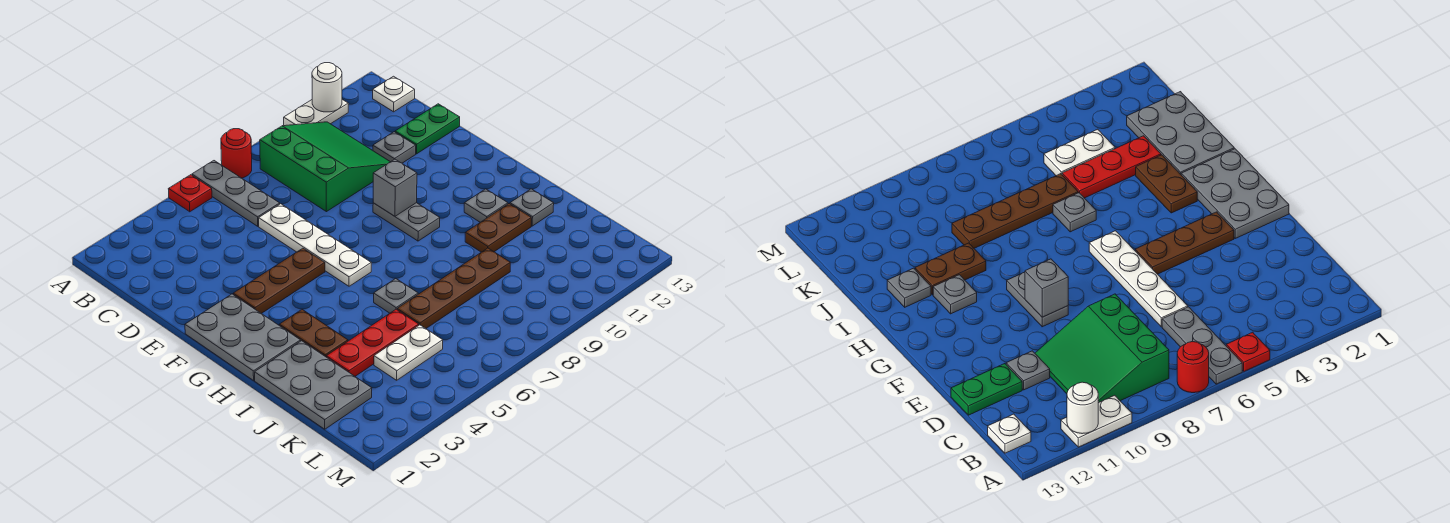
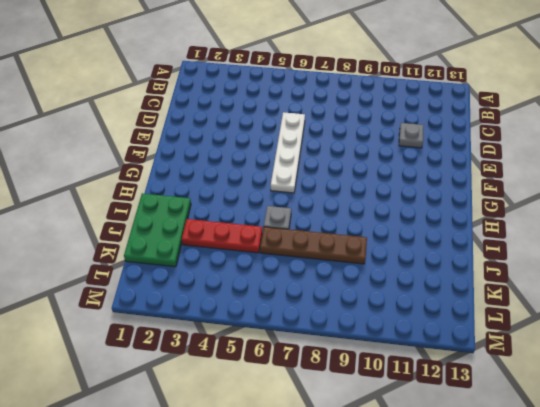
green 2x3 plate [124,193,191,267] -> grey 2x3 plate [255,341,372,429]
none -> red 1x1 plate [169,175,212,212]
none -> grey 1x3 plate [192,161,280,226]
none -> red 1x1 round brick [221,129,252,178]

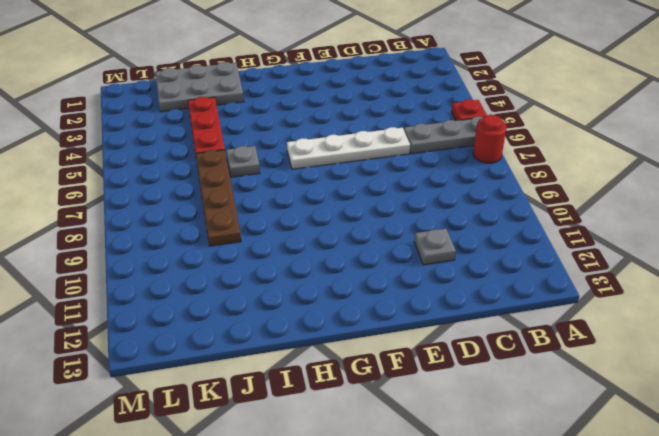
none -> white 1x2 plate [284,100,348,126]
none -> green 3x3 slope [260,122,390,212]
none -> white 1x1 plate [373,76,415,112]

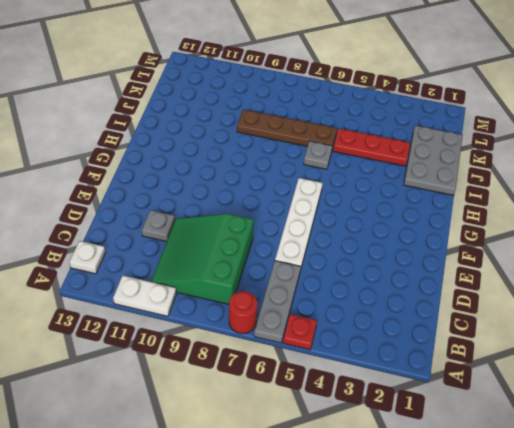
none -> green 1x2 plate [395,104,460,154]
none -> grey 2x3 plate [185,294,301,380]
none -> brown 1x3 plate [233,248,325,313]

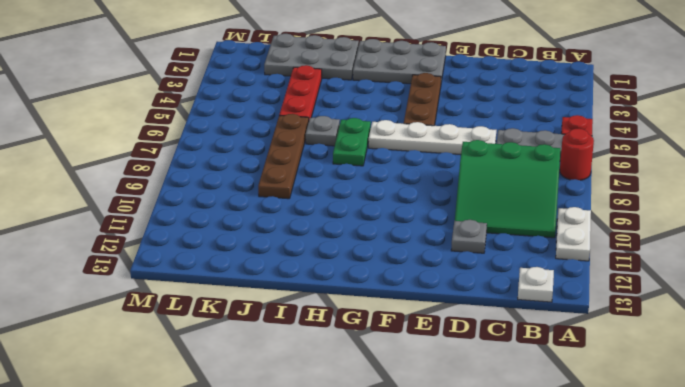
green 1x2 plate [333,118,371,166] -> green 1x2 plate moved to [395,104,460,154]
none -> grey 1x2 plate [373,203,440,241]
none -> brown 1x2 plate [279,310,348,357]
none -> grey 1x1 plate [464,189,508,222]

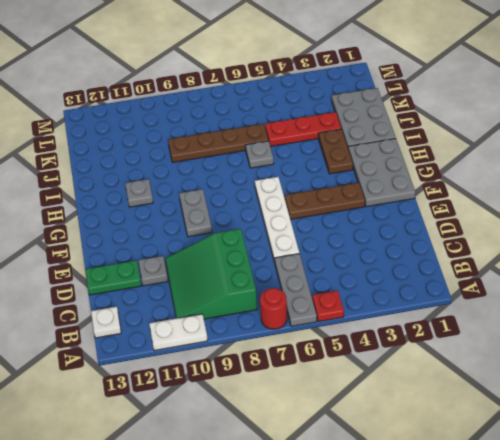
none -> brown 1x2 plate [465,204,531,252]
none -> grey 1x1 plate [510,189,554,226]
none -> white 1x2 plate [374,325,443,380]

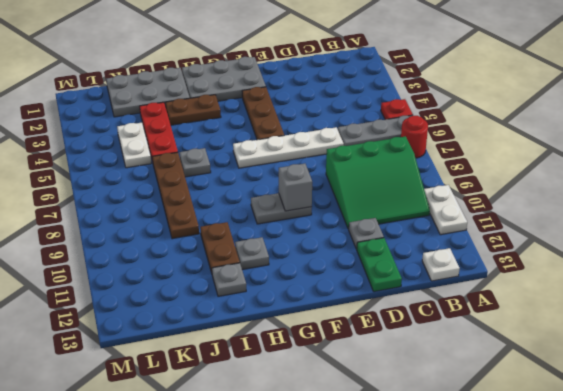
none -> white 1x1 round brick [312,63,342,112]

